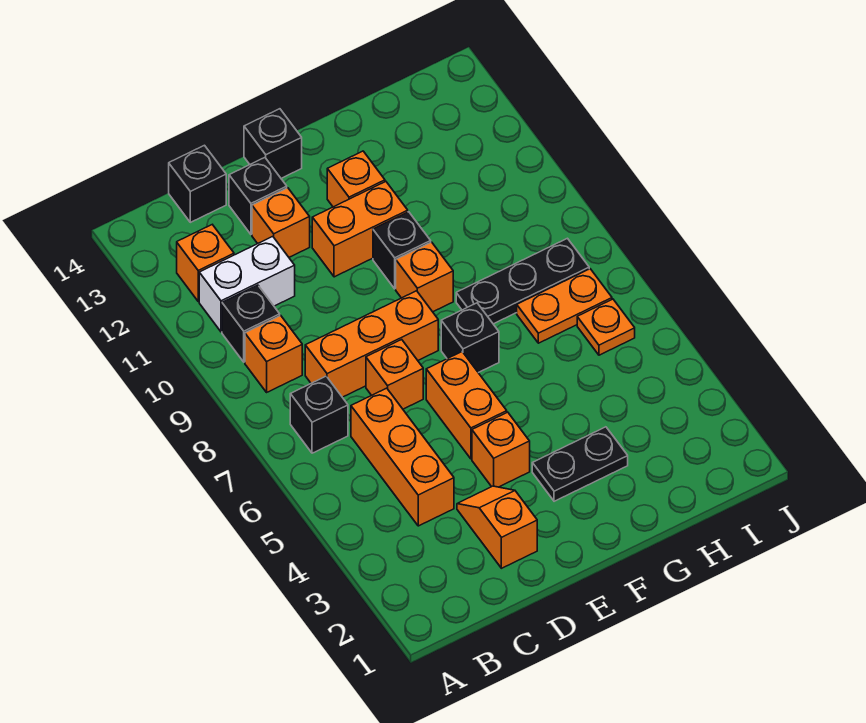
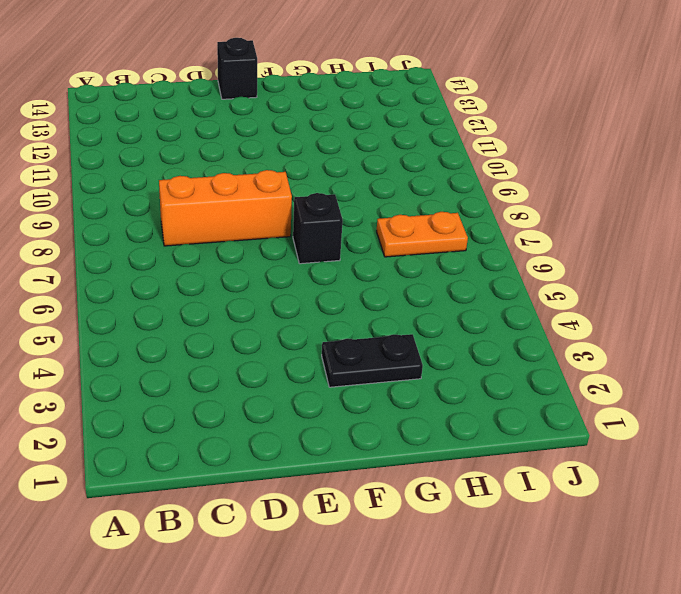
none -> black 1x1 brick [290,376,348,453]
none -> orange 1x1 brick [245,315,302,392]
none -> black 1x1 brick [222,285,280,362]

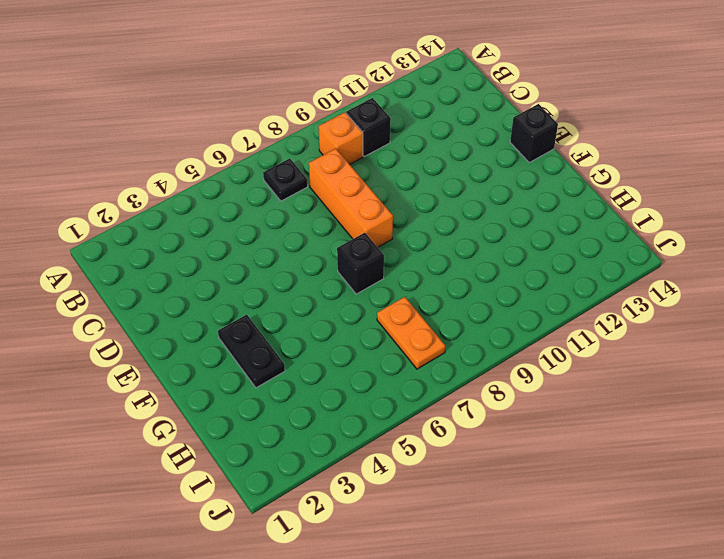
black 1x1 plate [263,158,308,201] -> black 1x1 brick [290,376,348,453]
none -> white 1x2 brick [199,237,295,332]
none -> orange 1x1 brick [177,225,234,301]
none -> orange 1x3 brick [351,388,454,526]

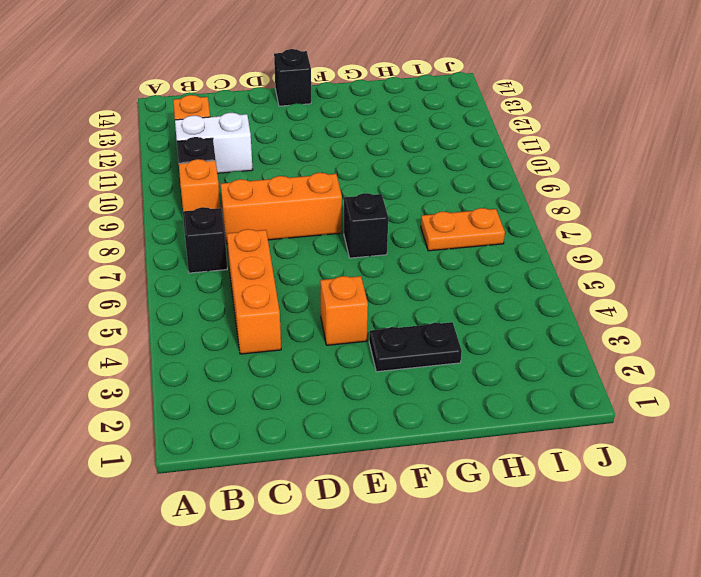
none -> black 1x1 brick [169,145,226,222]
none -> orange 1x2 slope [457,486,537,568]
none -> orange 1x1 brick [366,340,423,409]

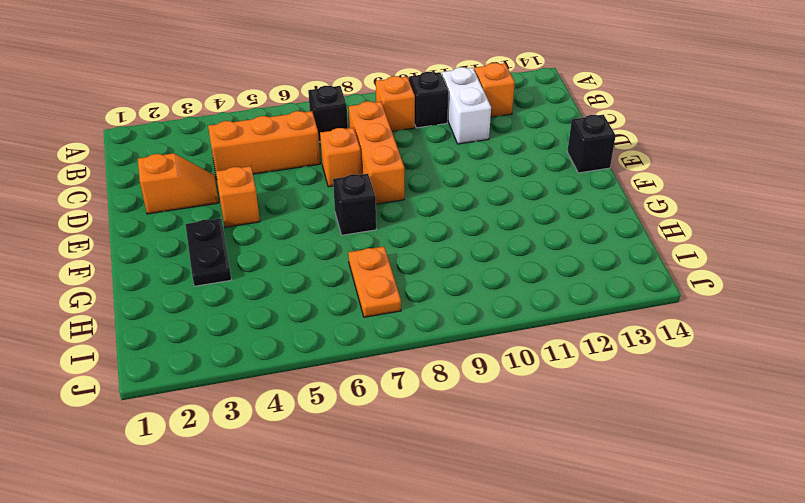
none -> black 1x1 brick [169,145,226,222]
none -> orange 1x1 brick [252,188,310,257]
none -> black 1x1 brick [229,158,287,234]

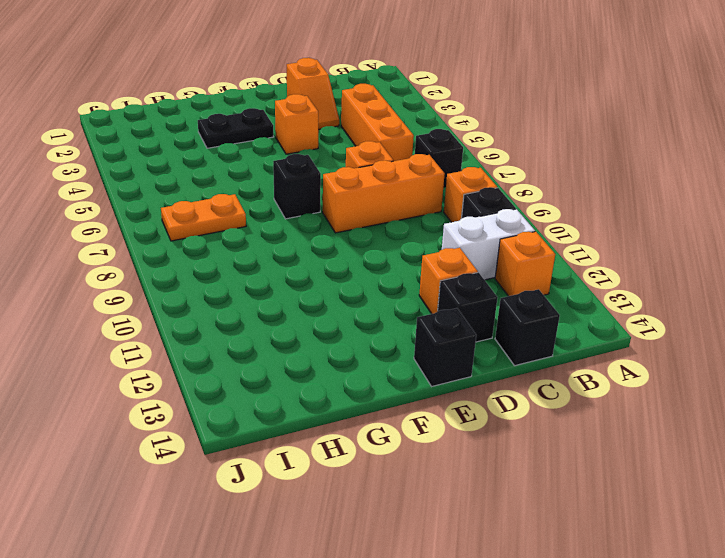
none -> orange 1x2 brick [426,352,507,459]
none -> orange 1x2 brick [312,182,408,277]
none -> orange 1x1 brick [396,242,453,312]

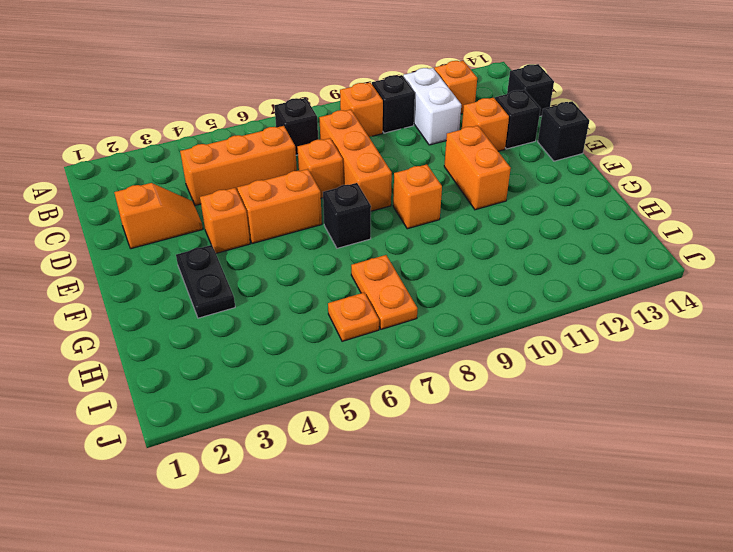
none -> black 1x1 brick [373,212,431,289]
none -> orange 1x1 brick [327,151,385,207]
none -> black 1x3 plate [456,238,589,324]

